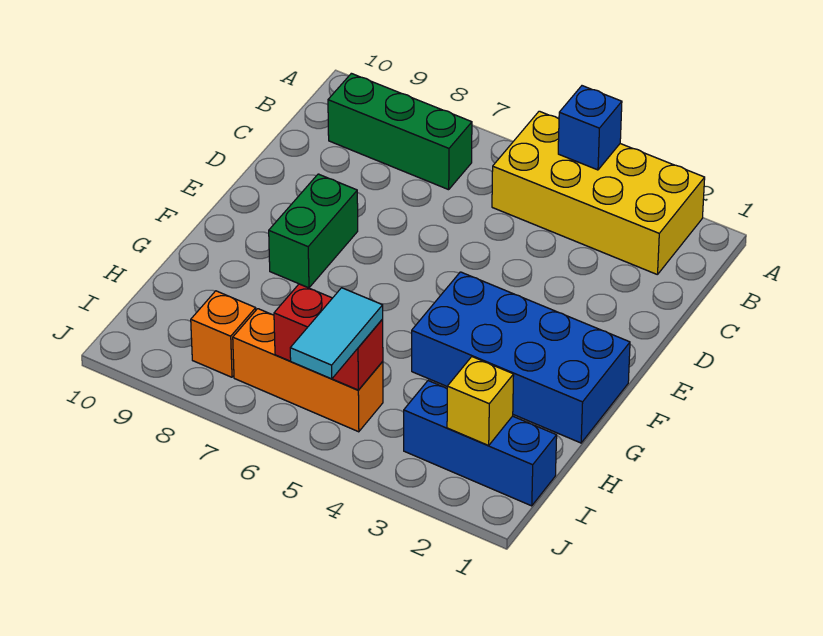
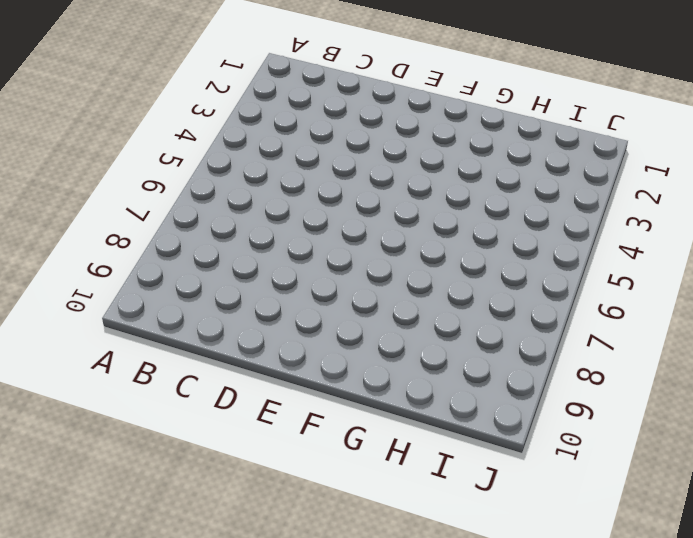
none -> yellow 2x4 brick [492,111,705,275]
none -> green 1x3 brick [328,73,472,190]

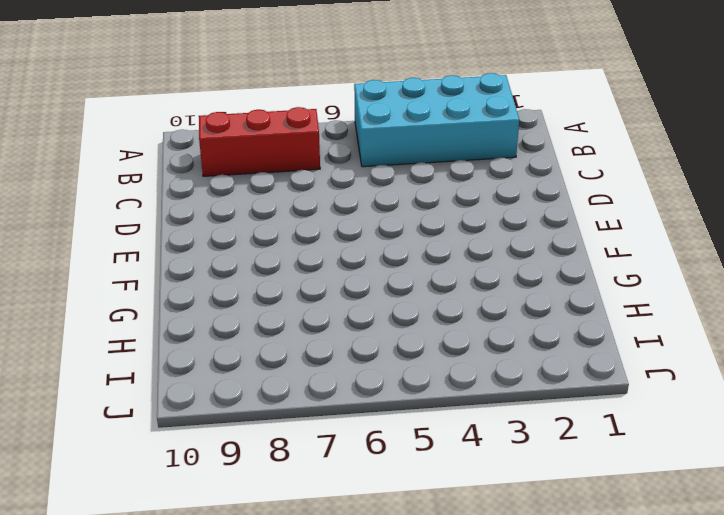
cyan 2x4 brick [354,73,519,167] -> yellow 2x4 brick [492,111,705,275]
red 1x3 brick [199,107,320,176] -> green 1x3 brick [328,73,472,190]
none -> green 1x2 brick [269,174,358,288]
none -> blue 2x4 brick [412,272,630,443]

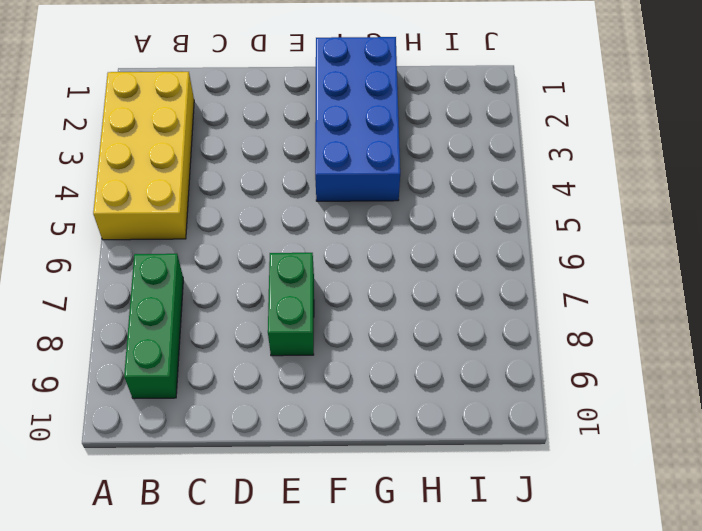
green 1x2 brick [268,253,314,356] -> green 1x2 brick turned to [269,174,358,288]
none -> blue 1x3 brick [404,381,557,506]
none -> orange 1x3 brick [233,309,383,432]

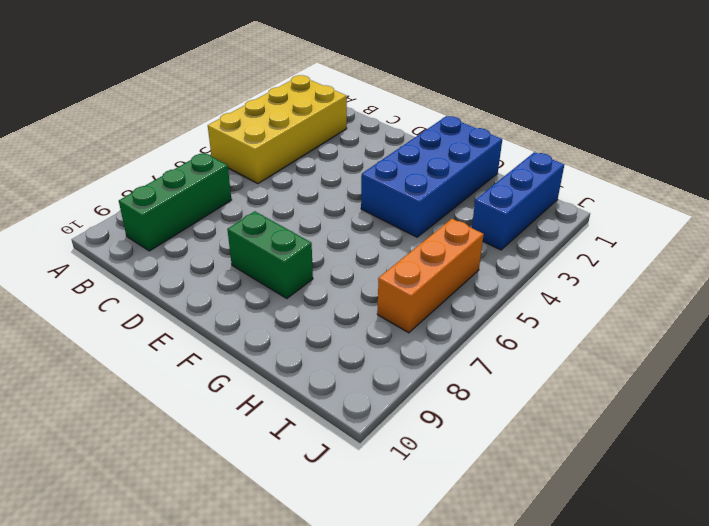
none -> orange 1x1 brick [191,291,256,377]
none -> blue 1x1 brick [558,86,622,170]

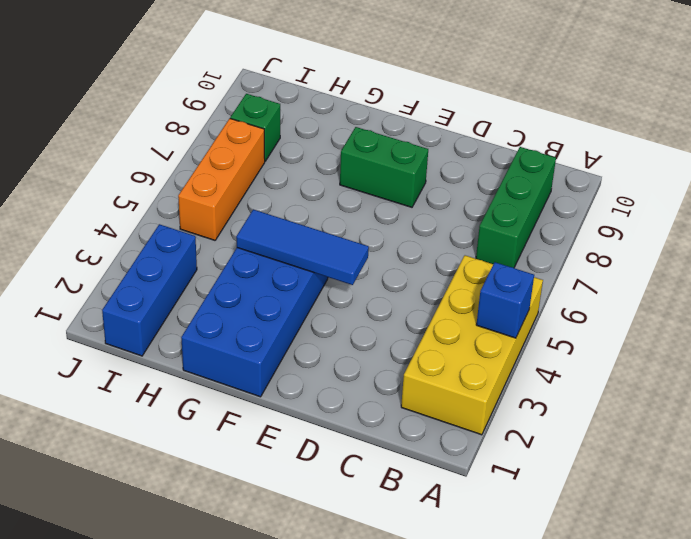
blue 1x3 tile [236,209,369,285] -> none
green 1x1 brick [230,94,280,161] -> orange 1x1 brick [191,291,256,377]
none -> yellow 1x1 brick [447,357,514,445]
none -> red 1x2 brick [274,284,383,390]

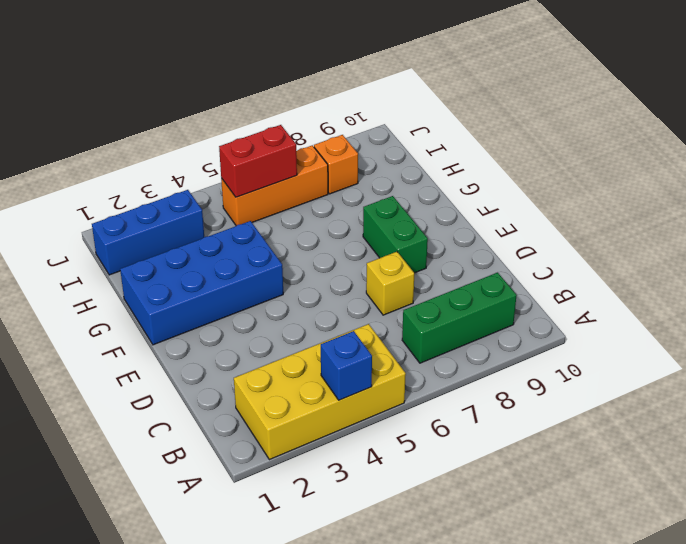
yellow 1x1 brick [366,252,414,315] -> yellow 1x1 brick moved to [447,357,514,445]
none -> cyan 1x2 tile [290,288,383,379]

